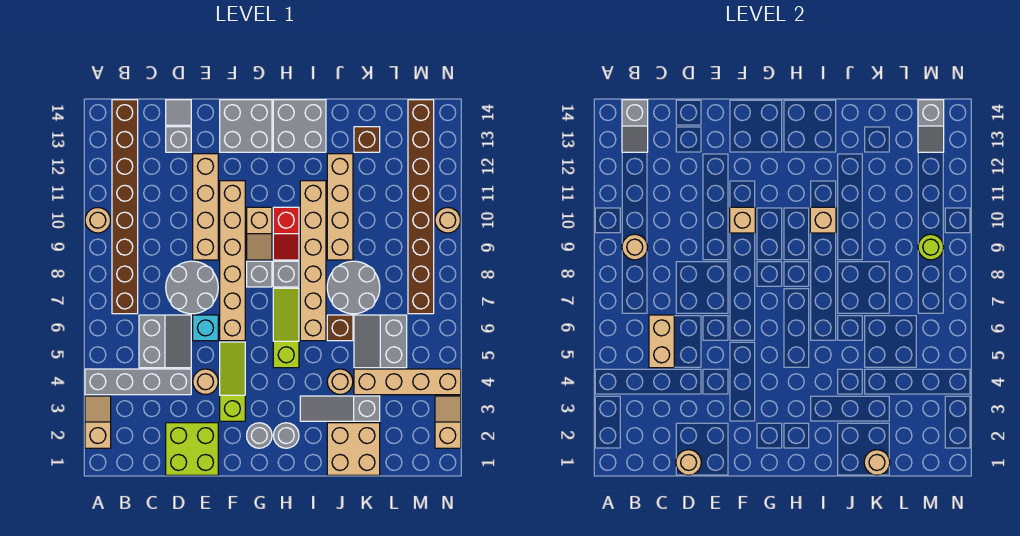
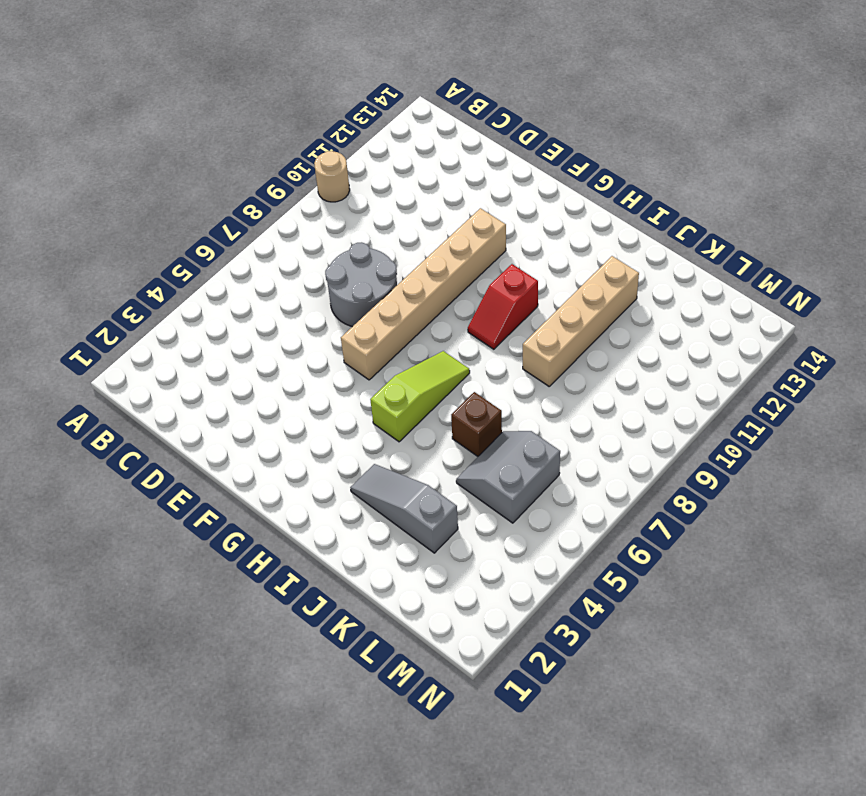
none -> tan 1x2 slope [85,396,111,448]
none -> grey 1x4 brick [85,369,191,395]
none -> brown 1x8 brick [112,100,138,314]
none -> grey 2x2 slope [139,315,191,368]

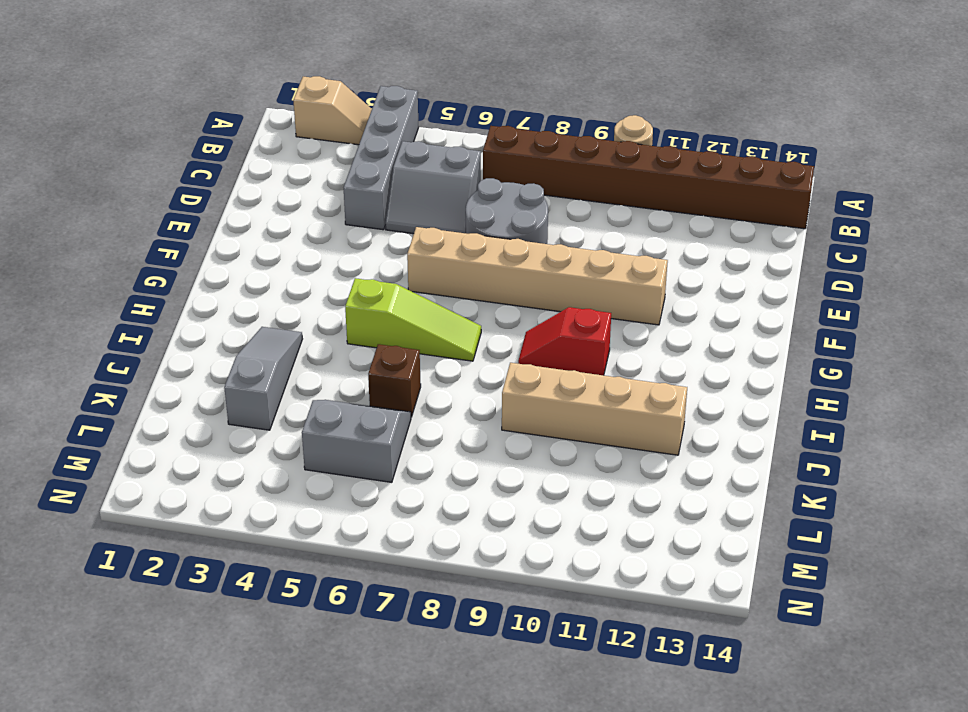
none -> lime 2x2 brick [166,423,218,475]
none -> grey 1x1 brick [166,127,191,152]
none -> grey 1x1 tile [166,100,191,125]
none -> tan 1x1 round brick [193,369,218,395]

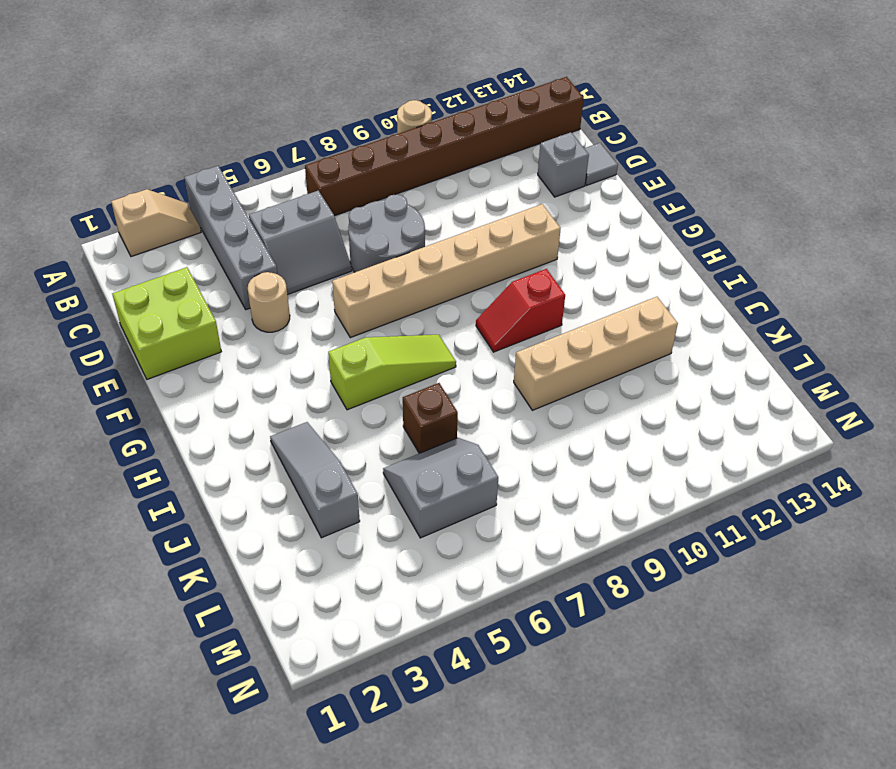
none -> cyan 1x1 brick [193,315,218,341]
none -> tan 1x4 brick [193,154,218,260]
none -> lime 1x3 slope [220,342,245,421]
none -> grey 2x2 brick [220,100,272,152]

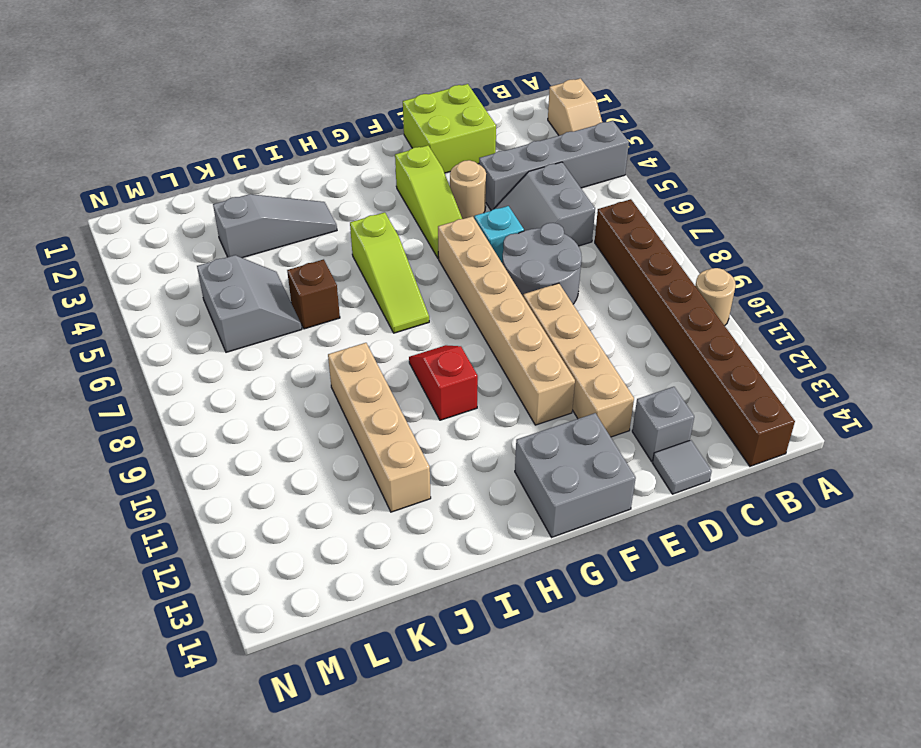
none -> grey 1x1 round brick [247,423,272,448]
none -> grey 1x1 brick [247,261,272,287]
none -> tan 1x2 slope [247,207,272,260]
none -> grey 1x1 round brick [273,423,299,448]

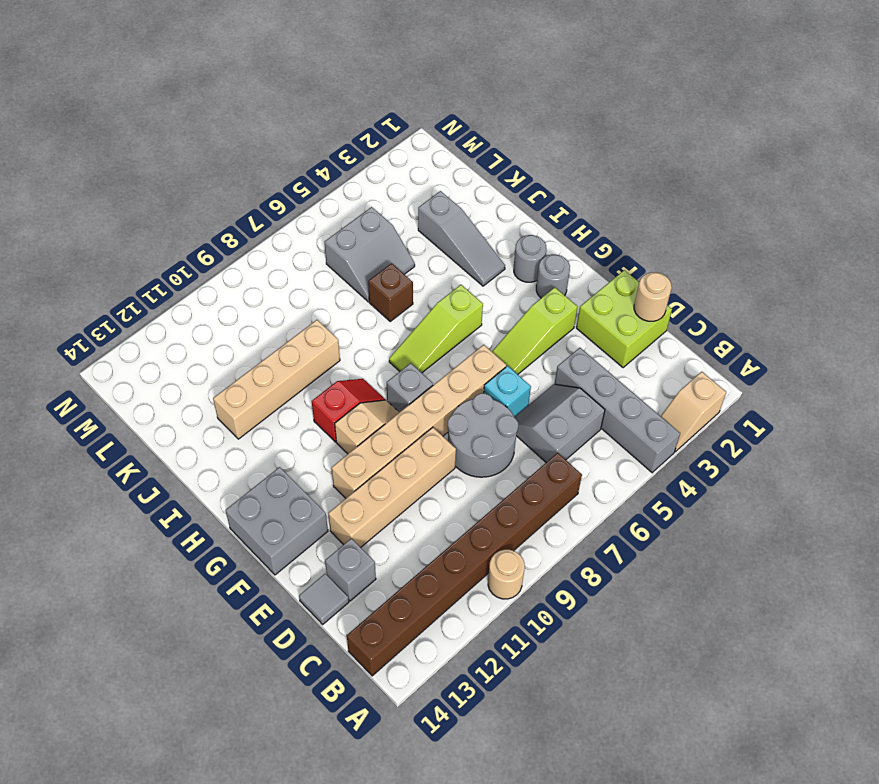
none -> tan 1x1 round brick [193,369,218,395]
none -> grey 1x1 brick [273,261,299,287]
none -> grey 2x2 brick [273,100,326,152]
none -> tan 1x6 brick [300,181,326,341]

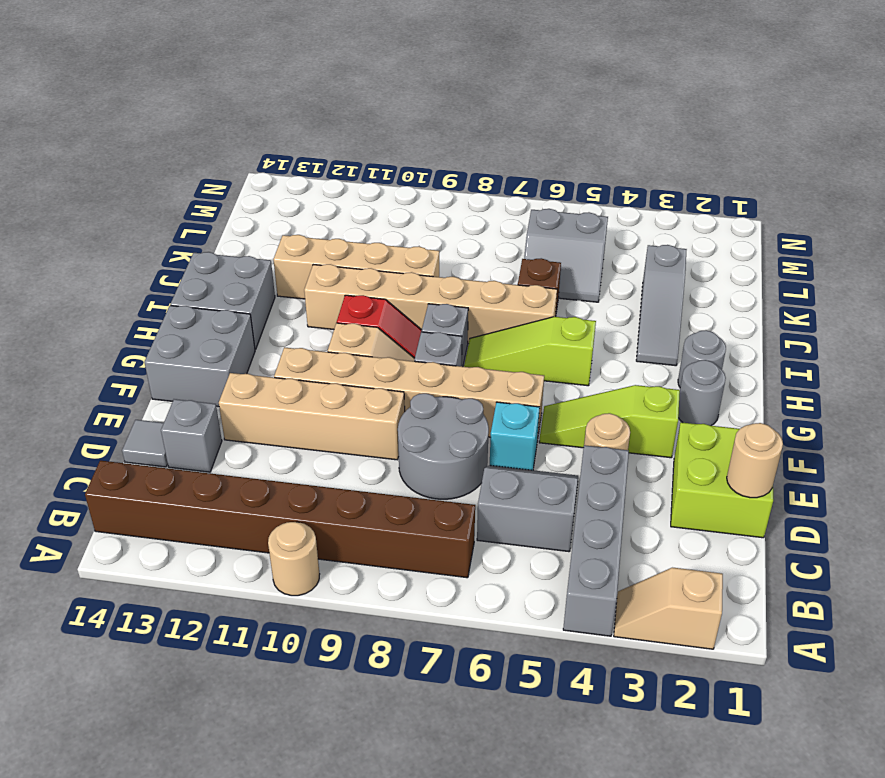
none -> tan 2x2 brick [327,423,380,475]
none -> tan 1x1 round brick [327,369,353,394]
none -> grey 2x2 round brick [327,261,380,314]
none -> tan 1x4 brick [354,369,461,395]

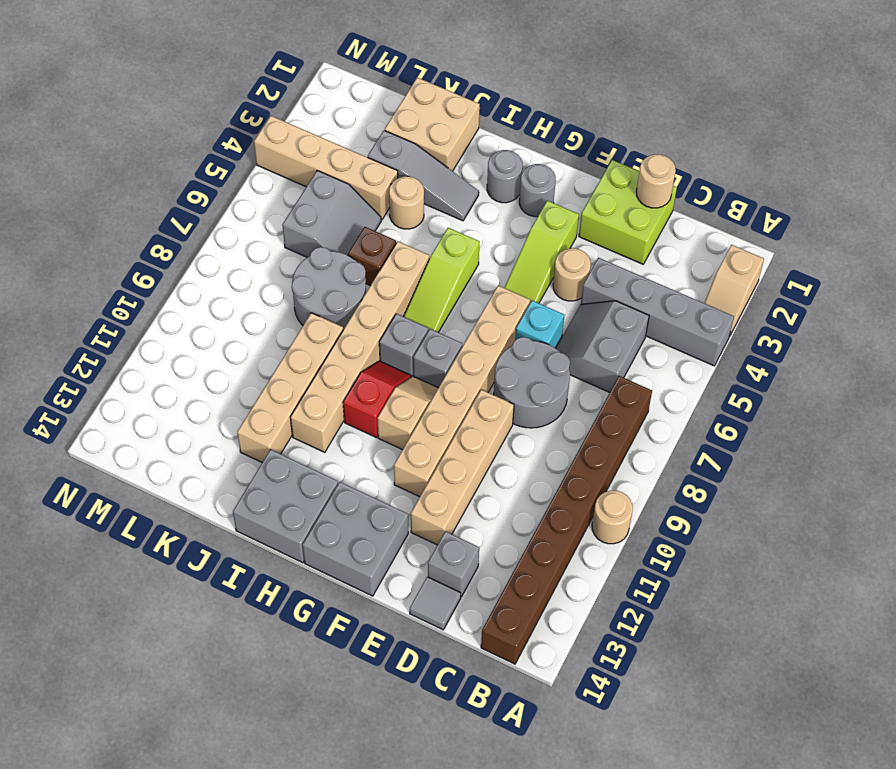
none -> brown 1x1 brick [354,127,380,152]
none -> brown 1x8 brick [408,100,434,314]
none -> tan 1x2 slope [435,396,461,448]
none -> tan 1x1 round brick [435,207,460,233]

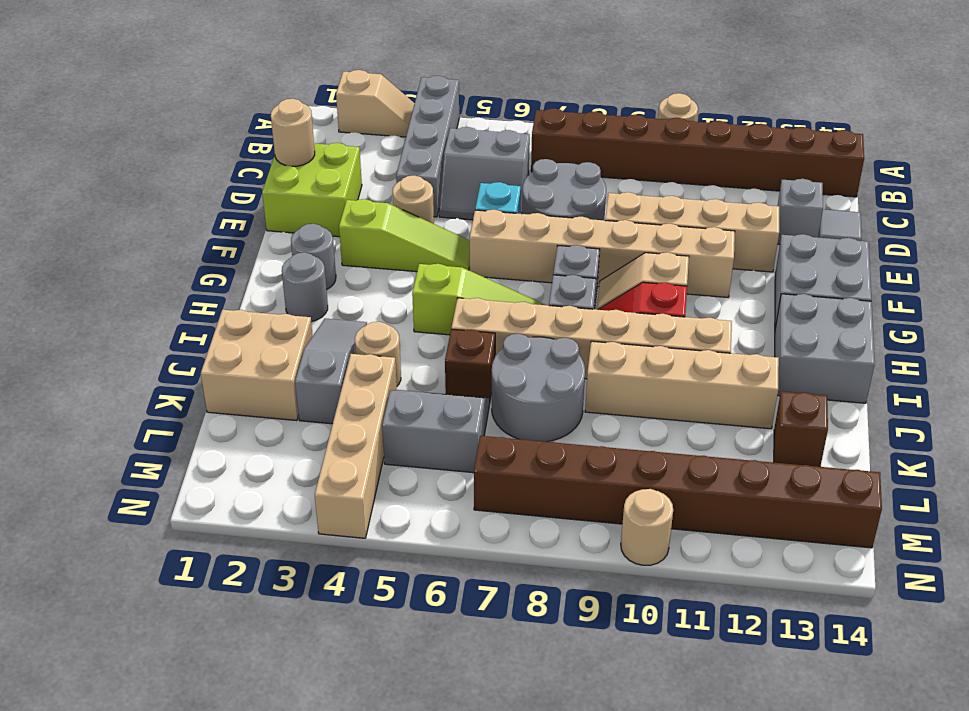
none -> tan 1x2 slope [435,396,461,448]
none -> tan 1x1 round brick [622,234,648,260]
none -> grey 1x2 slope [622,100,648,152]
none -> tan 1x2 brick [649,315,674,368]

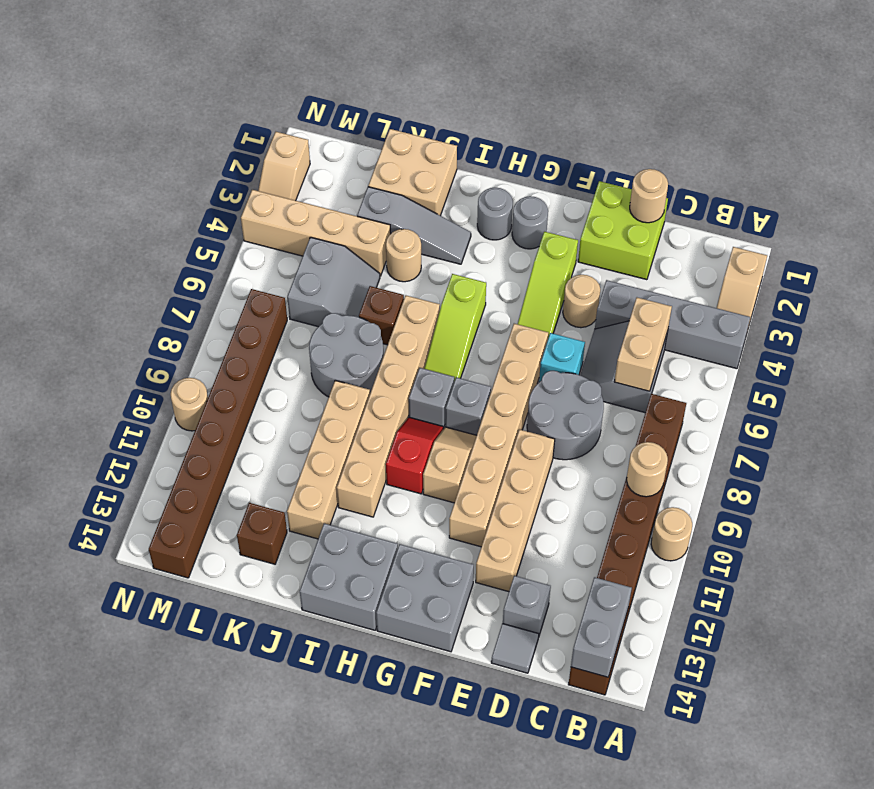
grey 1x2 brick [571,577,632,677] -> grey 1x2 slope [622,100,648,152]
none -> tan 1x1 brick [730,207,755,233]
none -> tan 1x1 brick [810,207,836,233]
none -> tan 1x1 round brick [864,450,890,475]
none -> lime 1x1 round brick [918,234,944,260]

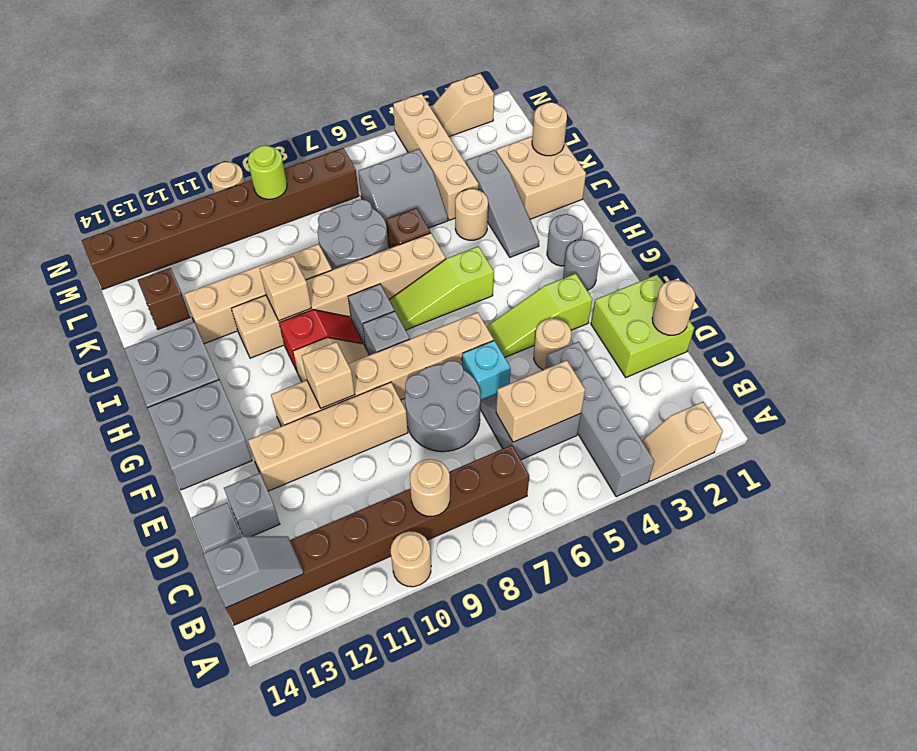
none -> grey 1x2 slope [918,100,944,152]

